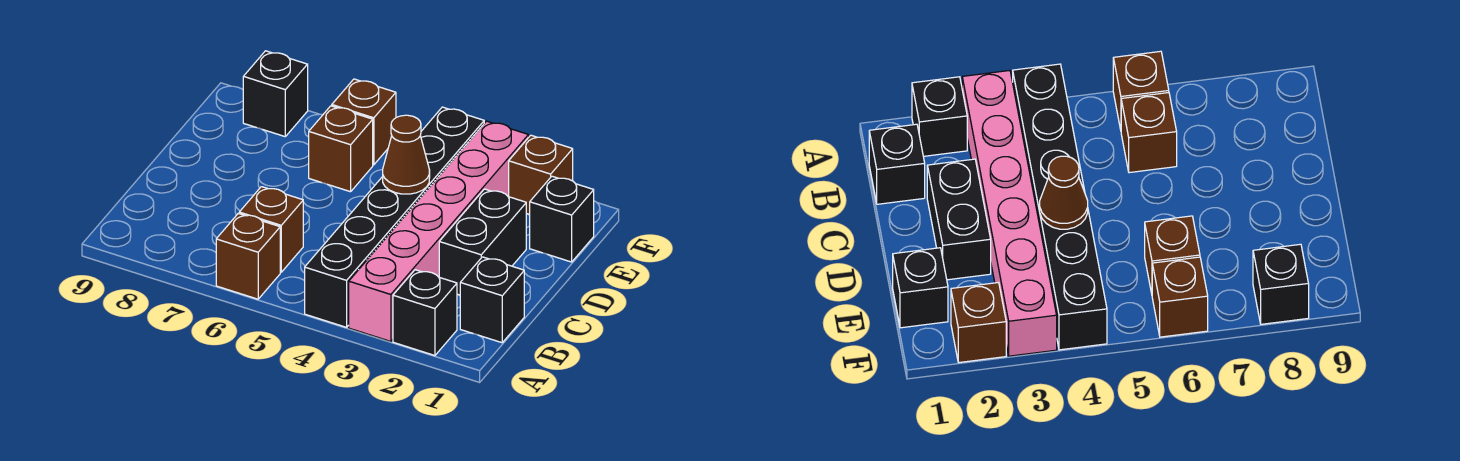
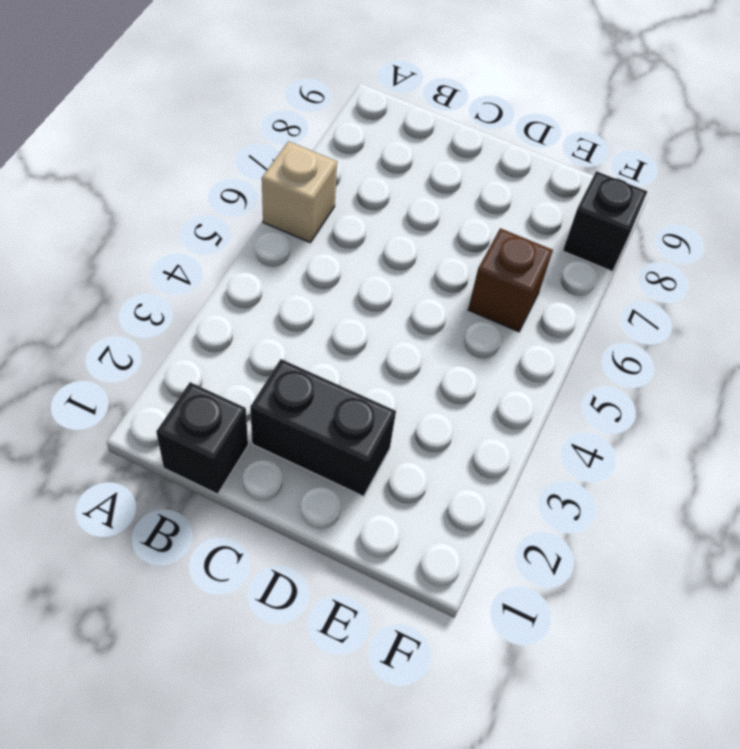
tan 1x1 brick [262,141,337,242] -> brown 1x1 brick [216,213,280,299]
none -> black 1x1 brick [393,270,457,356]
none -> pink 1x6 brick [349,121,529,342]
none -> black 1x6 brick [305,107,484,327]

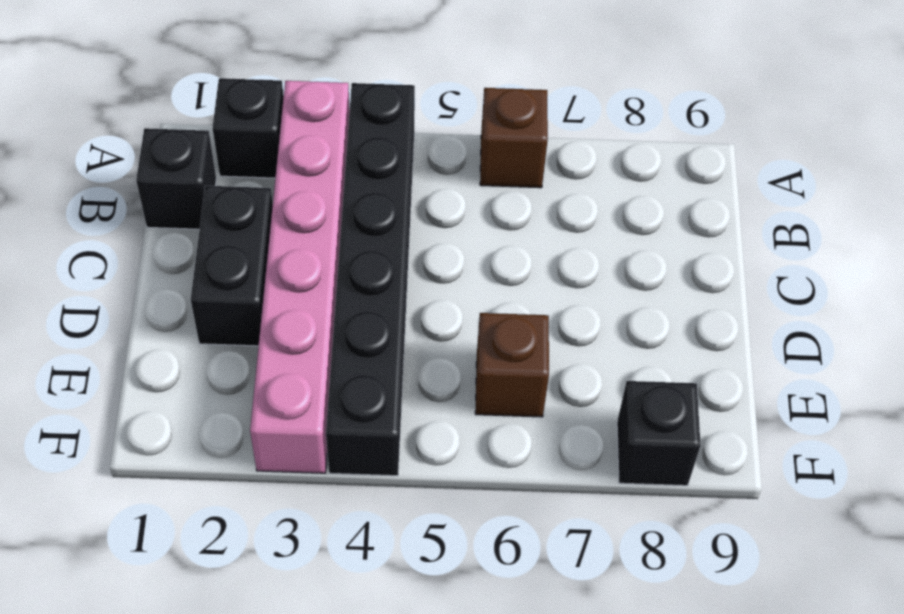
none -> brown 1x1 brick [239,187,303,272]
none -> black 1x1 brick [530,176,594,262]
none -> brown 1x1 brick [509,135,573,214]

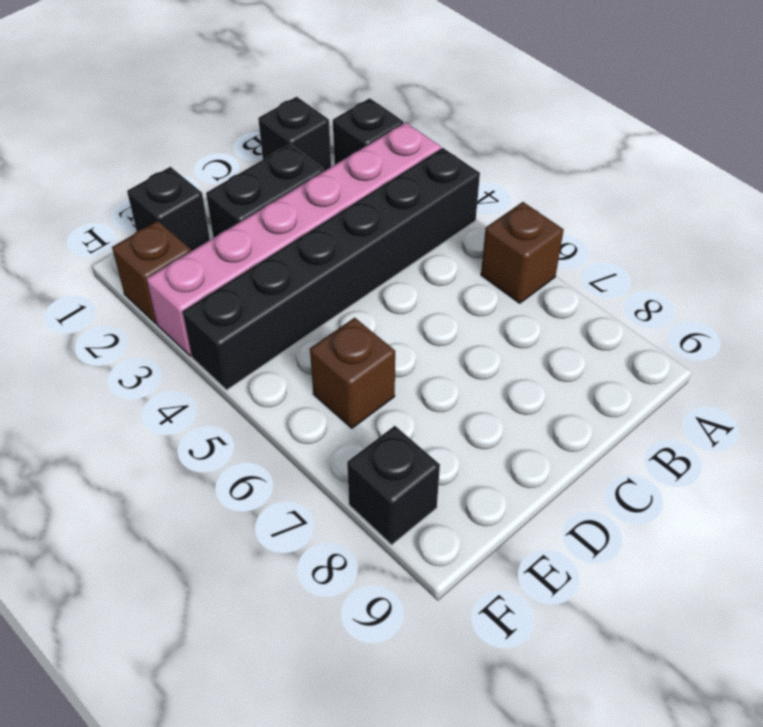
none -> brown 1x1 brick [239,187,303,272]
none -> brown 1x1 brick [332,79,396,165]
none -> brown 1x1 cone [383,115,430,194]

